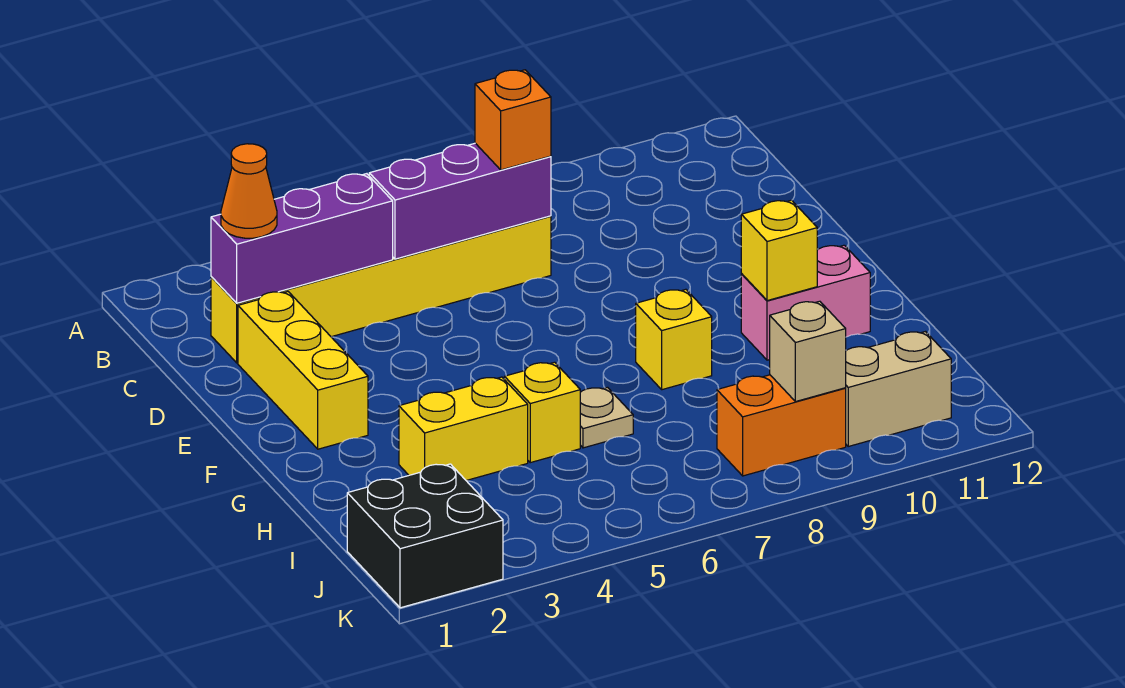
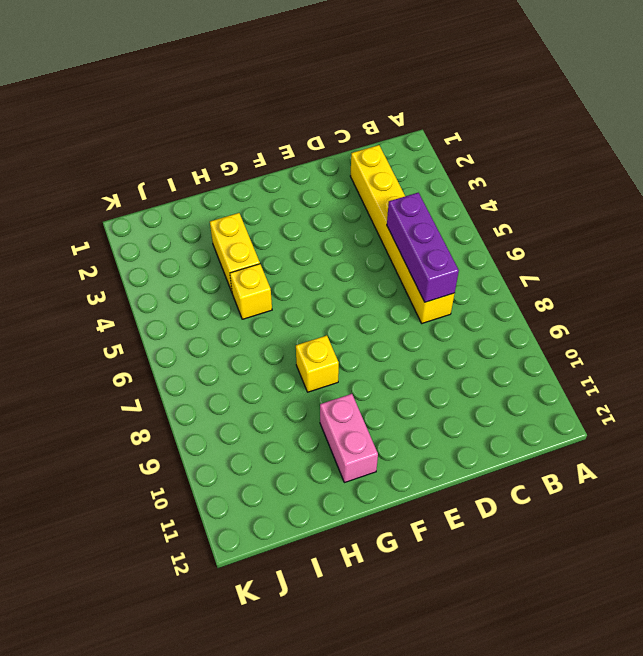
none -> yellow 1x3 brick [238,292,368,449]
none -> tan 1x1 plate [580,387,633,448]
none -> black 2x2 brick [347,464,503,608]

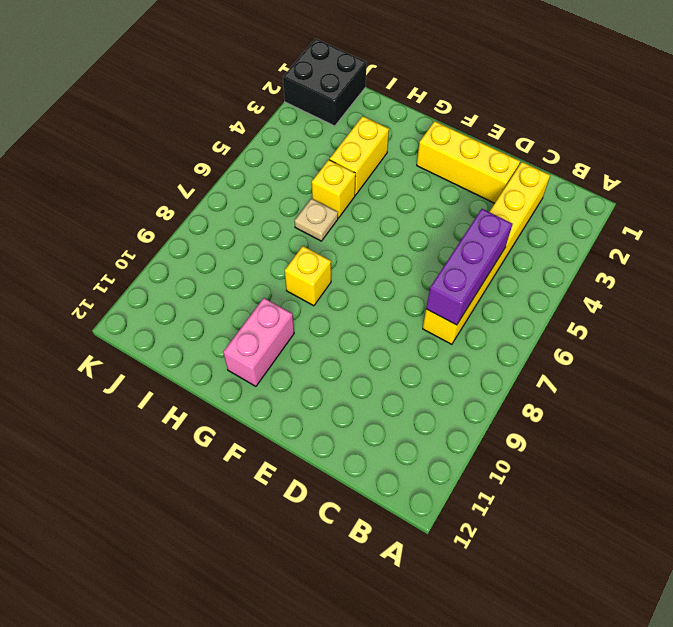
none -> orange 1x2 brick [717,375,846,476]
none -> tan 1x2 brick [846,332,951,446]
none -> purple 1x3 brick [211,174,393,303]

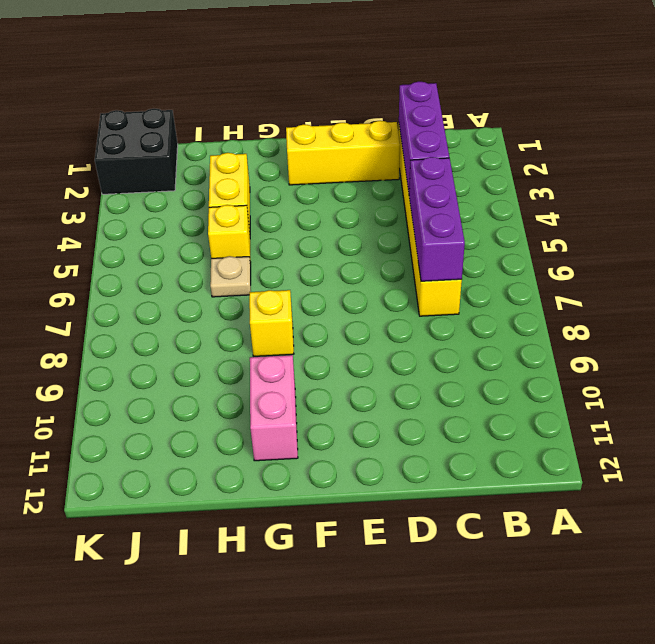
none -> orange 1x2 brick [717,375,846,476]
none -> tan 1x2 brick [846,332,951,446]
none -> yellow 1x1 brick [741,200,817,301]

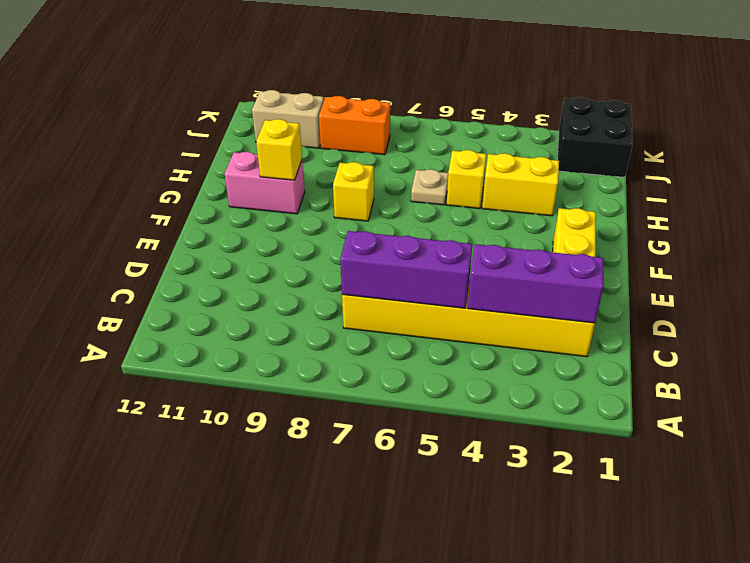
none -> tan 1x1 brick [770,301,846,402]
none -> orange 1x1 cone [221,144,277,238]
none -> orange 1x1 brick [475,70,551,170]

